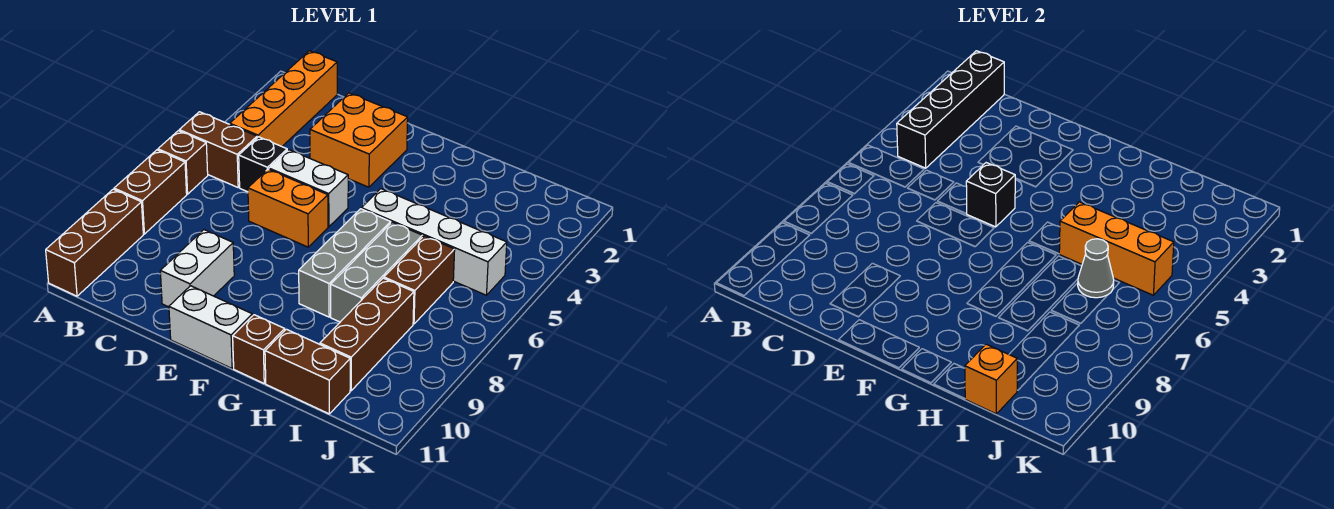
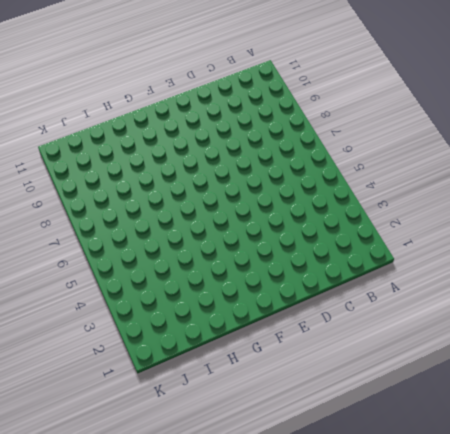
none -> brown 1x2 brick [179,112,257,187]
none -> brown 1x1 brick [158,131,208,194]
none -> brown 1x2 brick [114,150,187,234]

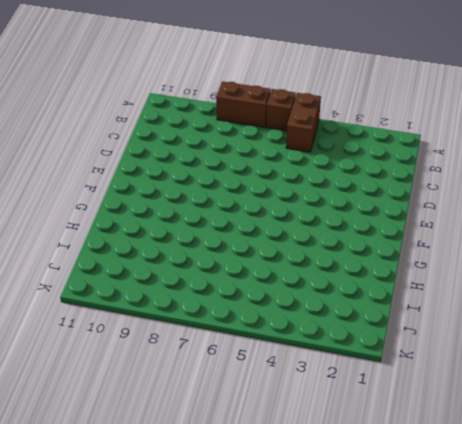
none -> brown 1x3 brick [46,189,143,296]
none -> orange 1x4 brick [230,51,337,146]
none -> black 1x1 brick [239,137,287,192]

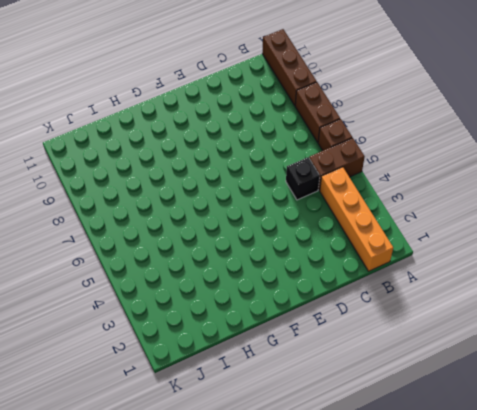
none -> orange 2x2 brick [310,93,408,187]
none -> white 1x2 brick [269,150,348,227]
none -> orange 1x2 brick [248,169,328,247]

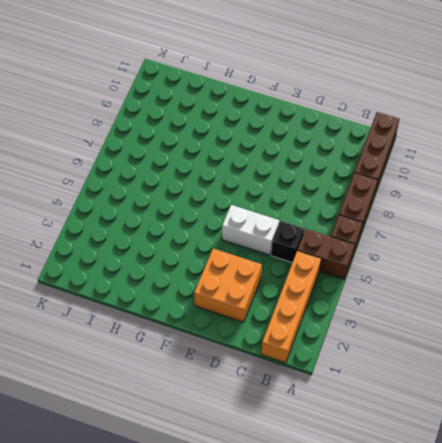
none -> orange 1x2 brick [248,169,328,247]
none -> white 1x2 brick [160,230,234,307]
none -> white 1x2 brick [169,286,252,368]

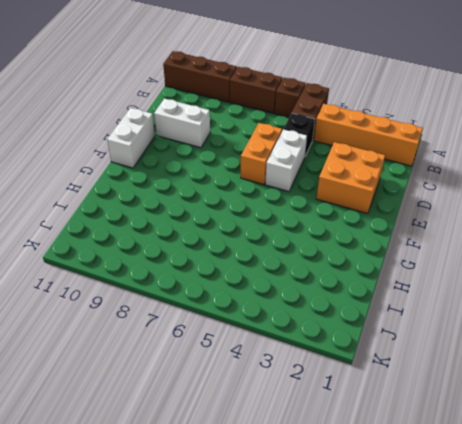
none -> white 1x4 brick [361,189,507,295]
none -> grey 1x3 brick [299,209,391,317]
none -> brown 1x1 brick [233,315,285,383]

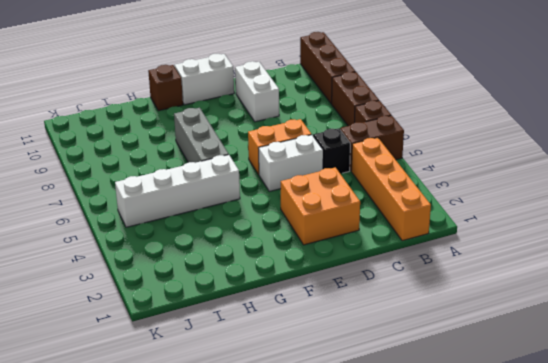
none -> grey 1x3 brick [331,222,422,322]
none -> brown 1x2 brick [265,329,350,414]
none -> brown 1x2 brick [384,236,455,324]

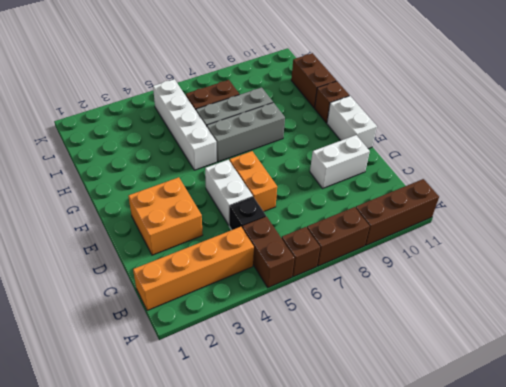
none -> brown 1x3 brick [320,278,414,391]
none -> black 1x4 brick [897,51,1004,168]
none -> black 1x1 brick [966,163,1015,227]

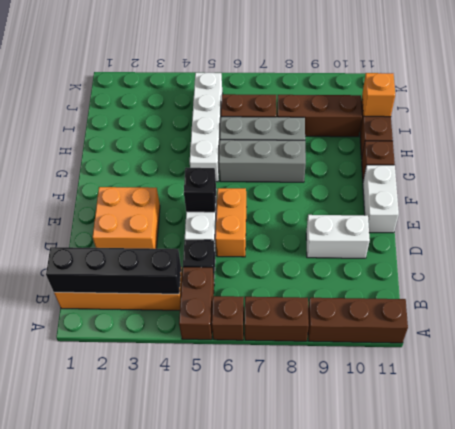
none -> orange 1x3 brick [1059,202,1174,295]
none -> grey 1x1 cone [1078,239,1114,298]

